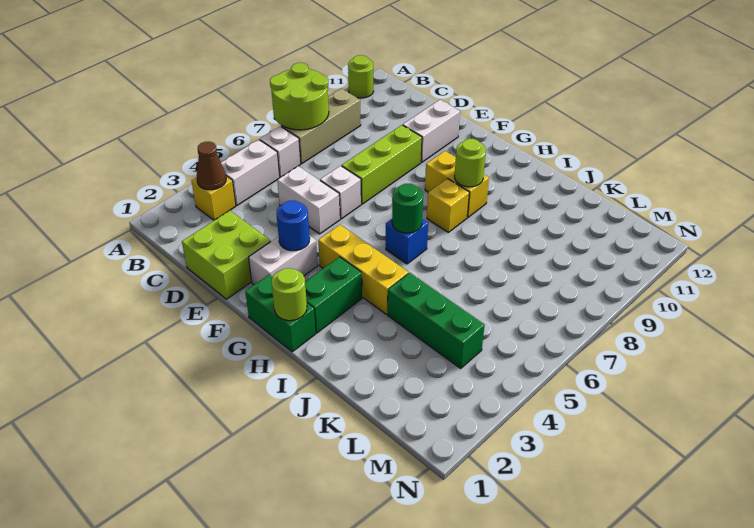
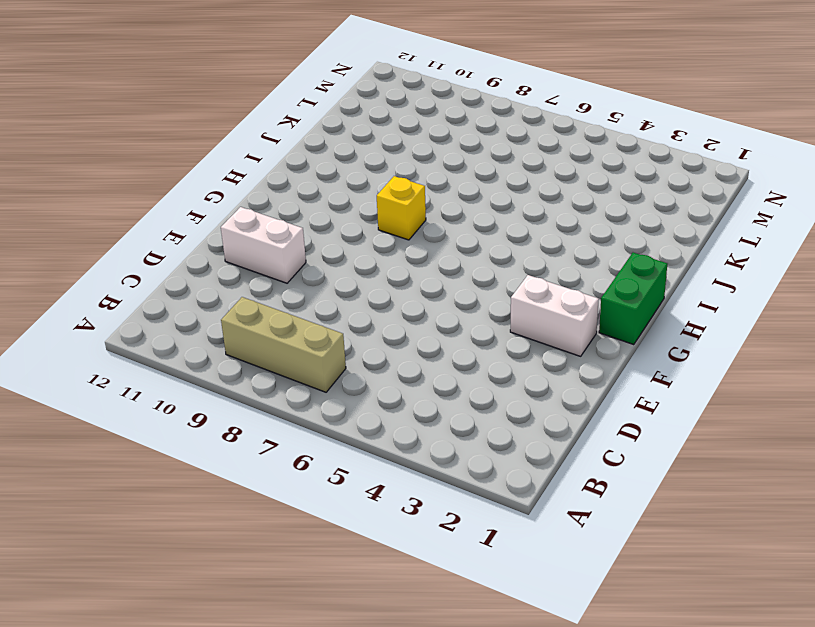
none -> lime 1x1 round brick [348,55,373,98]
none -> yellow 1x1 brick [192,176,236,220]
none -> white 1x2 brick [221,139,280,205]

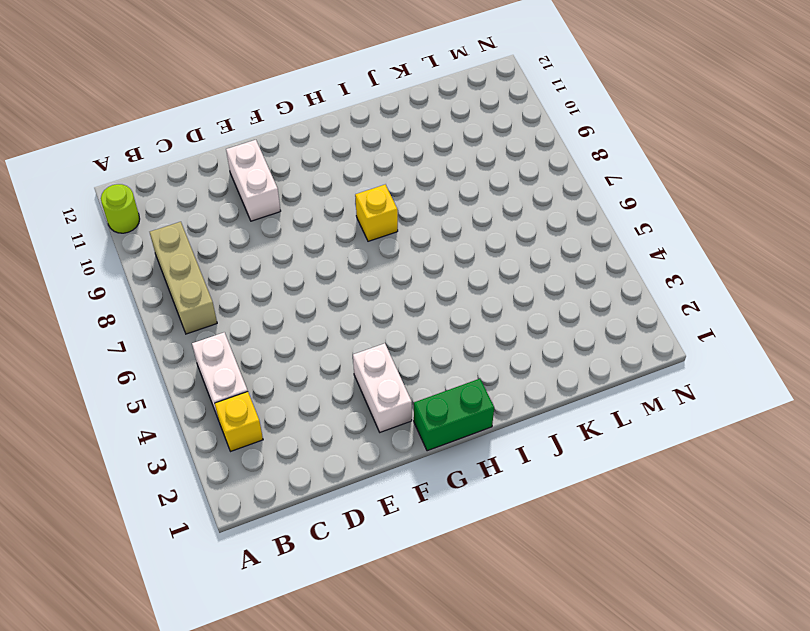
none -> white 1x1 brick [260,126,301,177]
none -> lime 2x2 brick [182,211,271,299]
none -> white 1x2 brick [277,166,340,234]

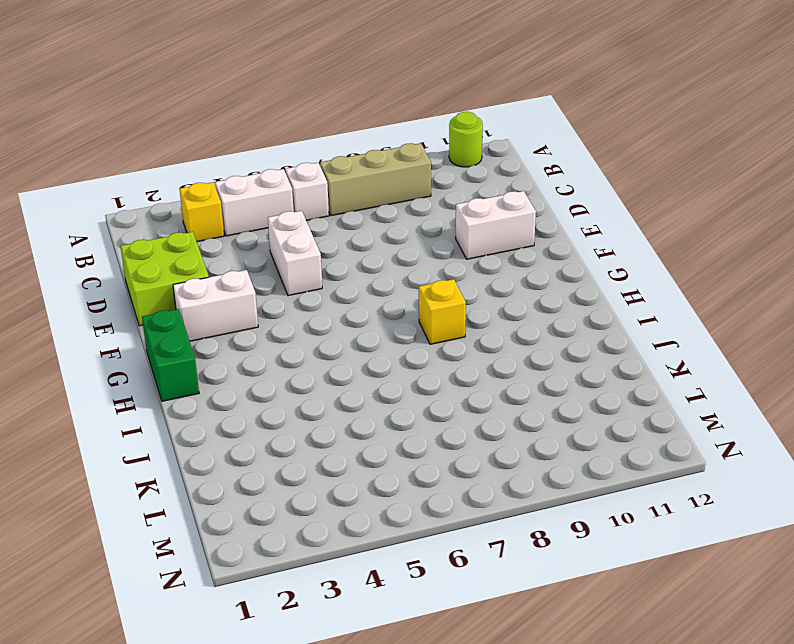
none -> white 1x1 brick [320,166,361,219]
none -> lime 1x3 brick [342,125,422,204]
none -> yellow 1x3 brick [318,225,408,314]

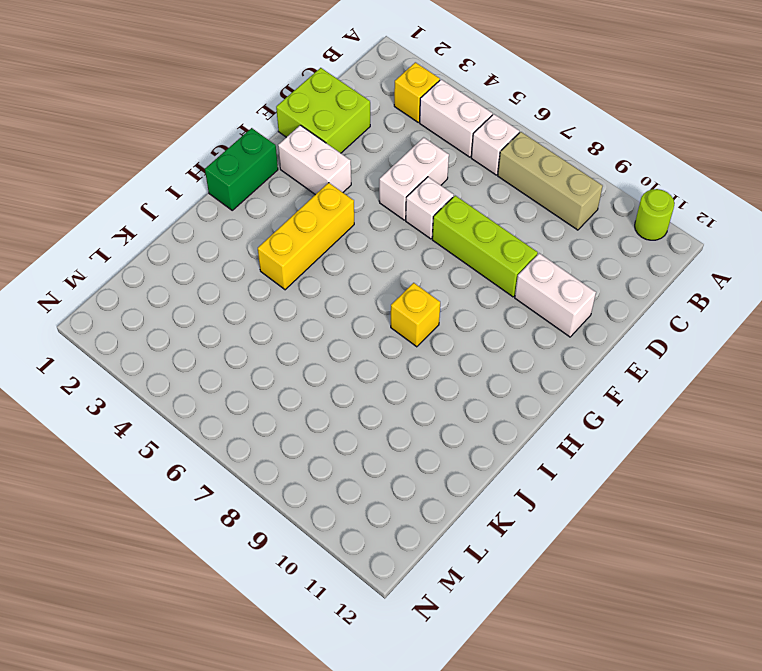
none -> yellow 1x2 brick [425,151,489,217]
none -> green 1x2 brick [305,257,362,333]
none -> blue 1x1 brick [386,219,428,264]

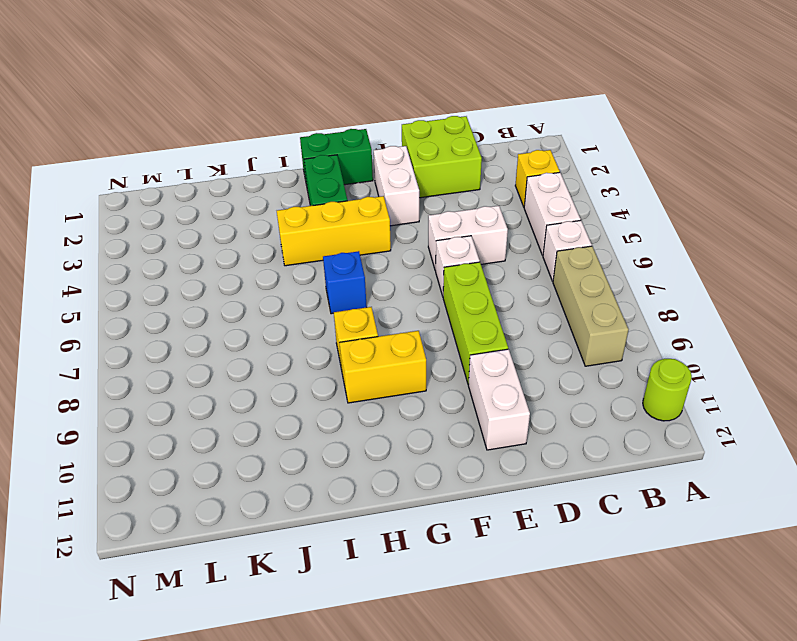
none -> green 1x3 brick [388,273,485,368]
none -> lime 2x2 round brick [270,63,329,130]
none -> brown 1x1 cone [197,142,226,190]

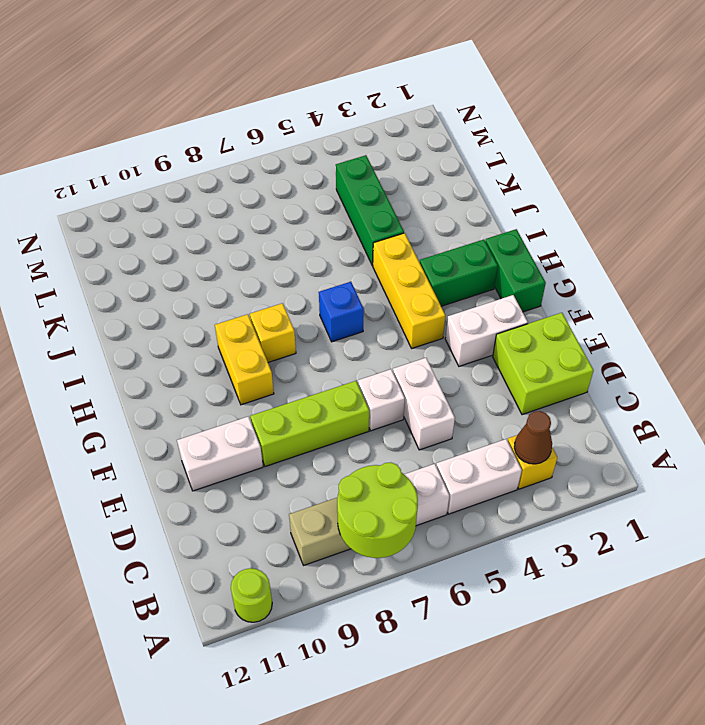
none -> blue 1x1 round brick [277,200,310,251]
none -> lime 1x1 round brick [272,268,307,321]
none -> green 1x1 round brick [392,184,423,233]

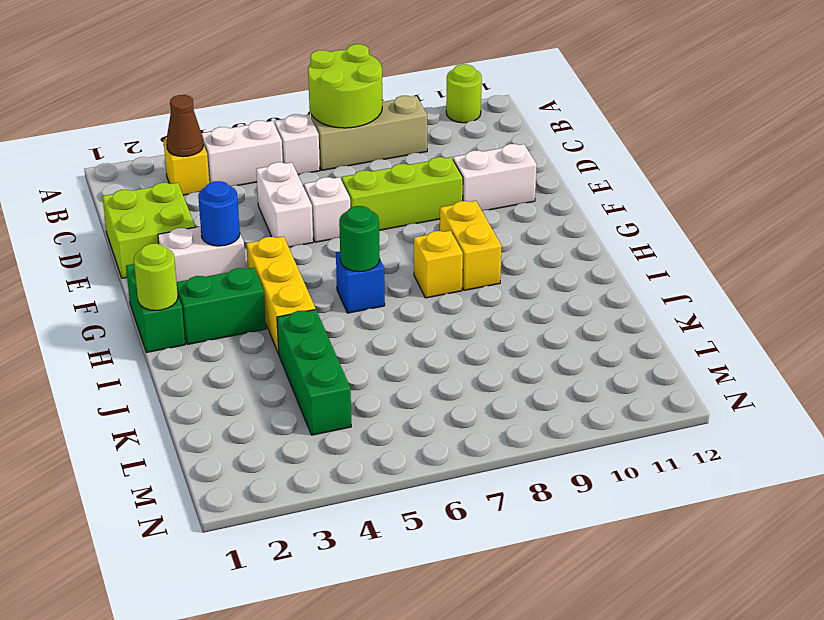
none -> lime 1x1 round brick [455,139,486,187]

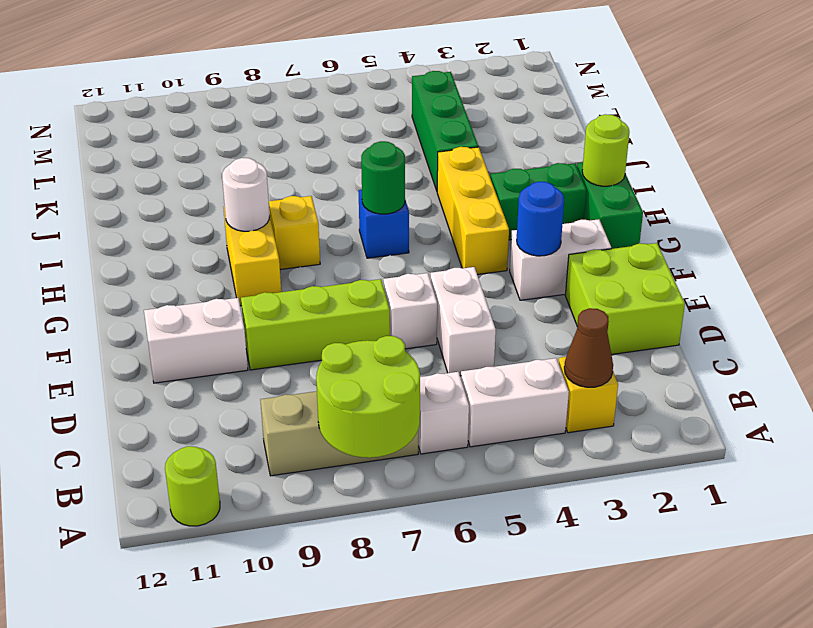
white 1x1 round brick [222,158,270,231] -> lime 1x1 round brick [455,139,486,187]

